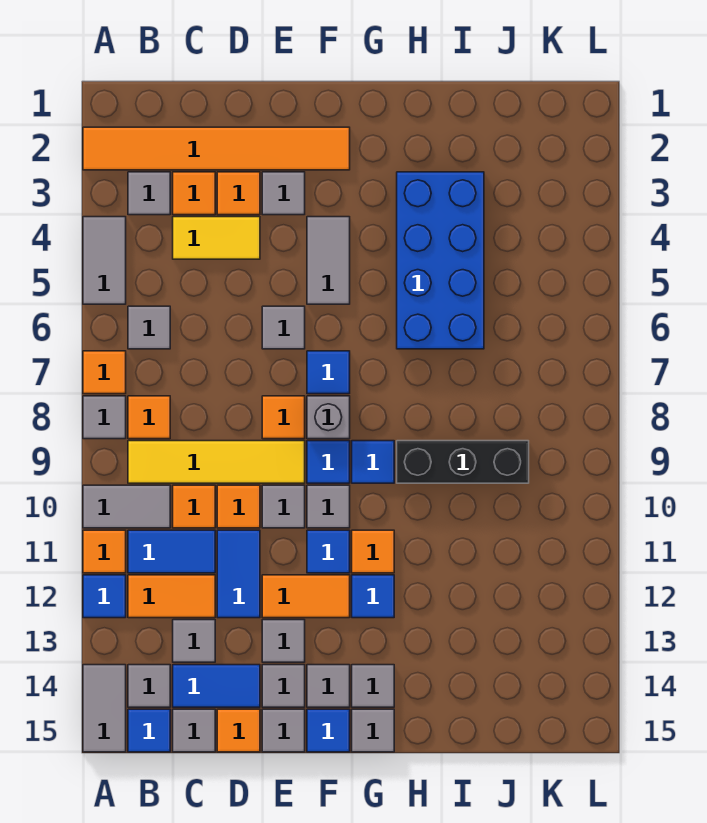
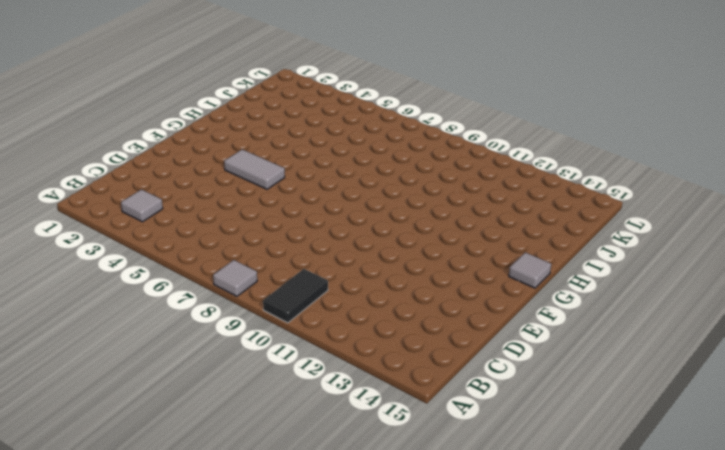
black 1x2 tile [263,269,328,323] -> grey 1x2 tile [83,485,170,528]
none -> orange 1x6 tile [83,127,350,170]
none -> grey 1x2 tile [83,217,126,304]
none -> orange 1x1 tile [83,351,126,394]
none -> orange 1x1 tile [83,530,126,573]

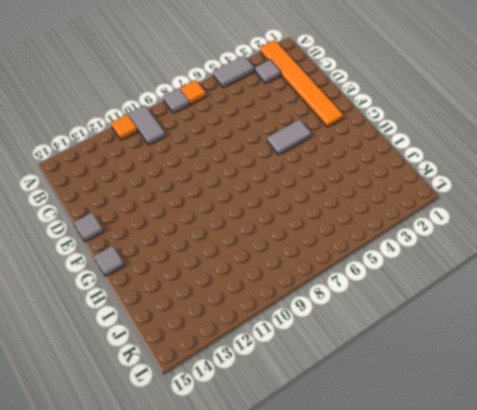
none -> blue 1x1 tile [83,575,126,618]
none -> grey 1x2 tile [83,665,126,752]
none -> grey 1x1 tile [128,306,170,349]
none -> orange 1x1 tile [128,396,170,439]

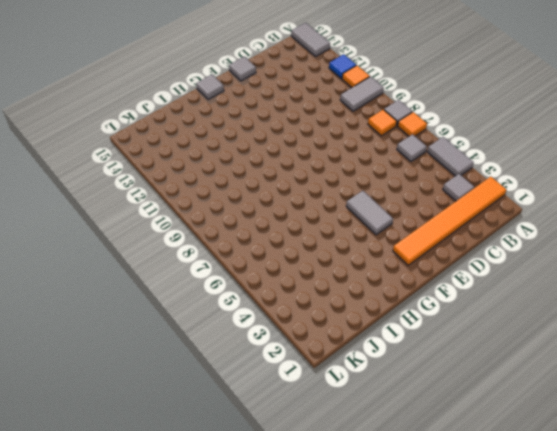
none -> yellow 1x4 tile [128,441,305,483]
none -> blue 1x2 tile [128,530,215,573]
none -> orange 1x2 tile [128,575,215,618]
none -> grey 1x1 tile [128,665,170,707]

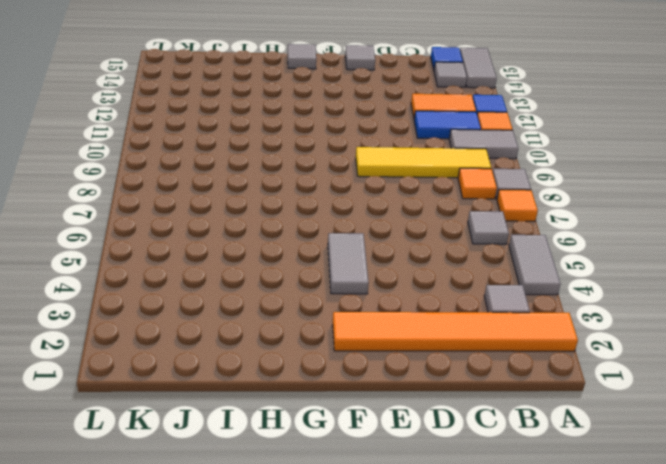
none -> orange 1x1 tile [173,172,215,215]
none -> yellow 1x2 tile [173,217,260,259]
none -> orange 1x1 tile [173,485,215,528]
none -> grey 1x1 tile [173,620,215,662]

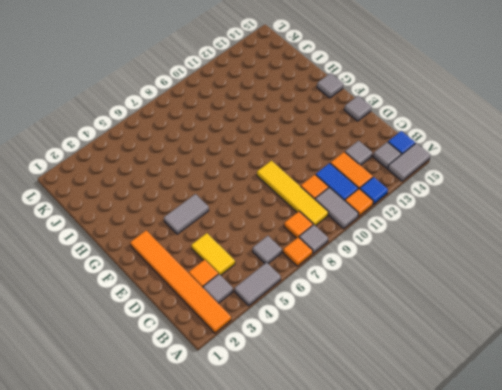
none -> blue 1x2 tile [173,665,260,707]
none -> grey 1x1 tile [173,709,215,752]
none -> orange 1x1 tile [217,172,260,215]
none -> orange 1x1 tile [217,485,260,528]

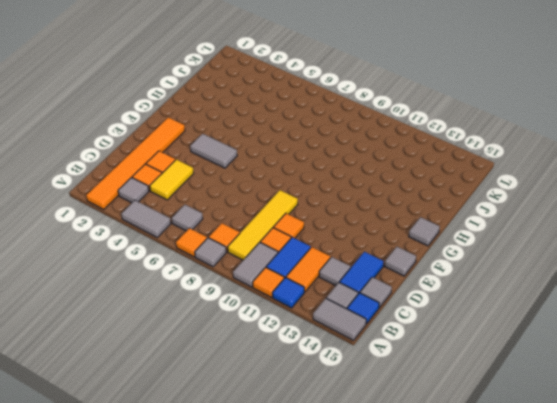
none -> blue 1x2 tile [217,530,260,618]
none -> orange 1x1 tile [217,709,260,752]
none -> grey 1x1 tile [262,172,305,215]
none -> grey 1x1 tile [262,306,305,349]

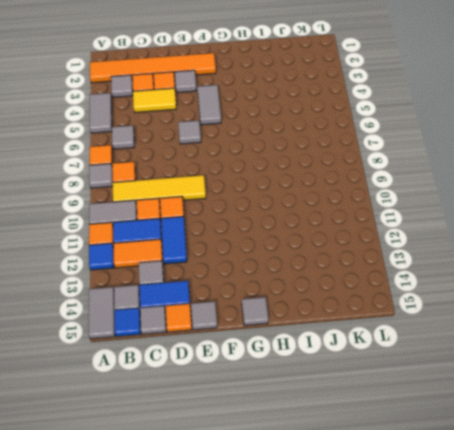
none -> orange 1x1 tile [262,396,305,439]
none -> grey 1x1 tile [262,485,305,528]
none -> orange 1x2 tile [262,575,350,618]
none -> grey 1x1 tile [262,620,305,662]

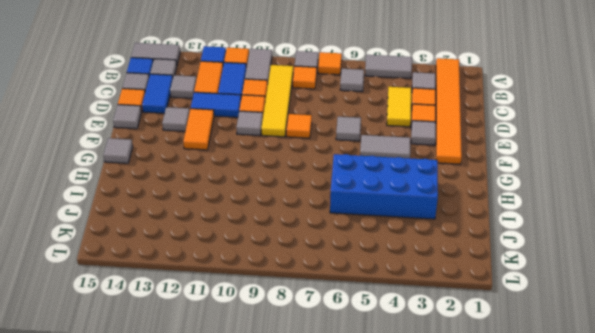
none -> grey 1x1 tile [262,665,305,707]
none -> blue 1x1 tile [307,351,350,394]
none -> grey 1x1 brick [307,396,350,439]
none -> blue 1x1 tile [307,441,350,483]

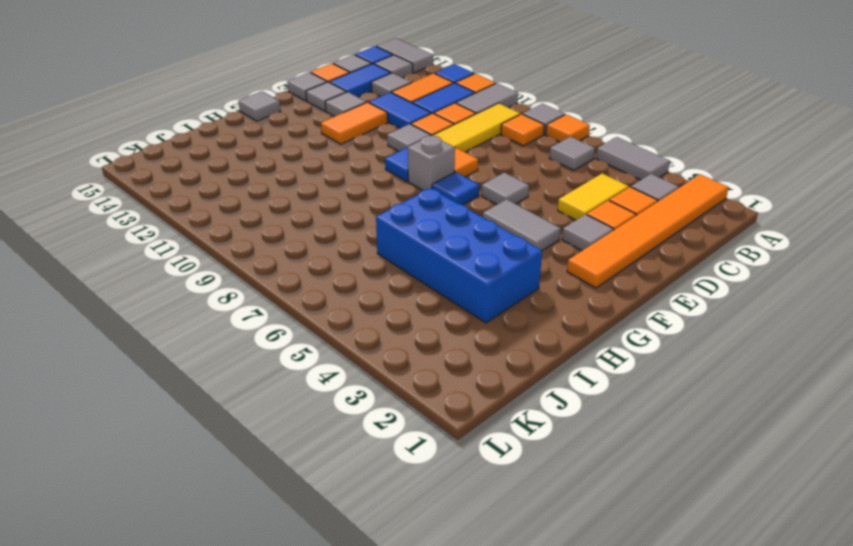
none -> grey 1x1 tile [307,485,350,528]
none -> blue 1x1 tile [307,530,350,573]
none -> grey 1x1 tile [307,665,350,707]
none -> blue 1x1 tile [307,709,350,752]

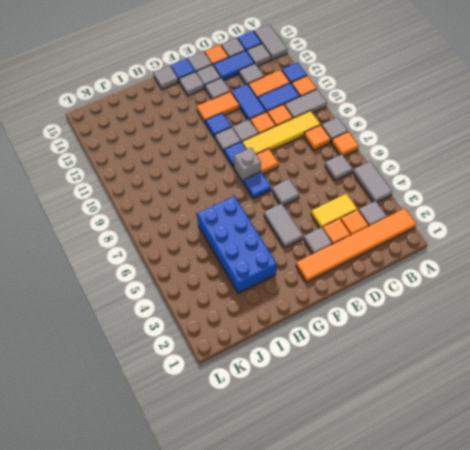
none -> blue 1x1 tile [352,441,394,483]
none -> orange 1x1 tile [352,530,394,573]
none -> blue 1x1 tile [352,575,394,618]
none -> grey 1x1 tile [352,665,394,707]

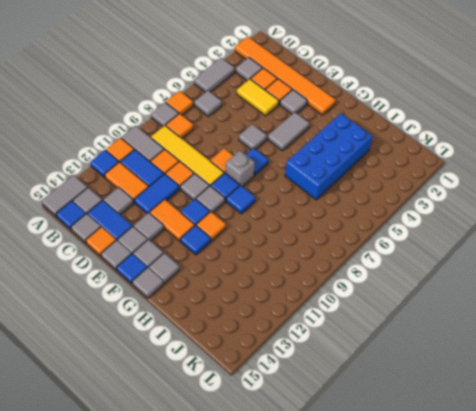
none -> black 1x3 brick [397,441,529,483]

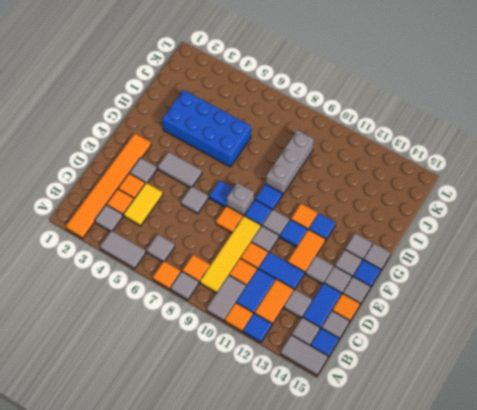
grey 1x3 brick [266,130,314,196] -> black 1x3 brick [397,441,529,483]

